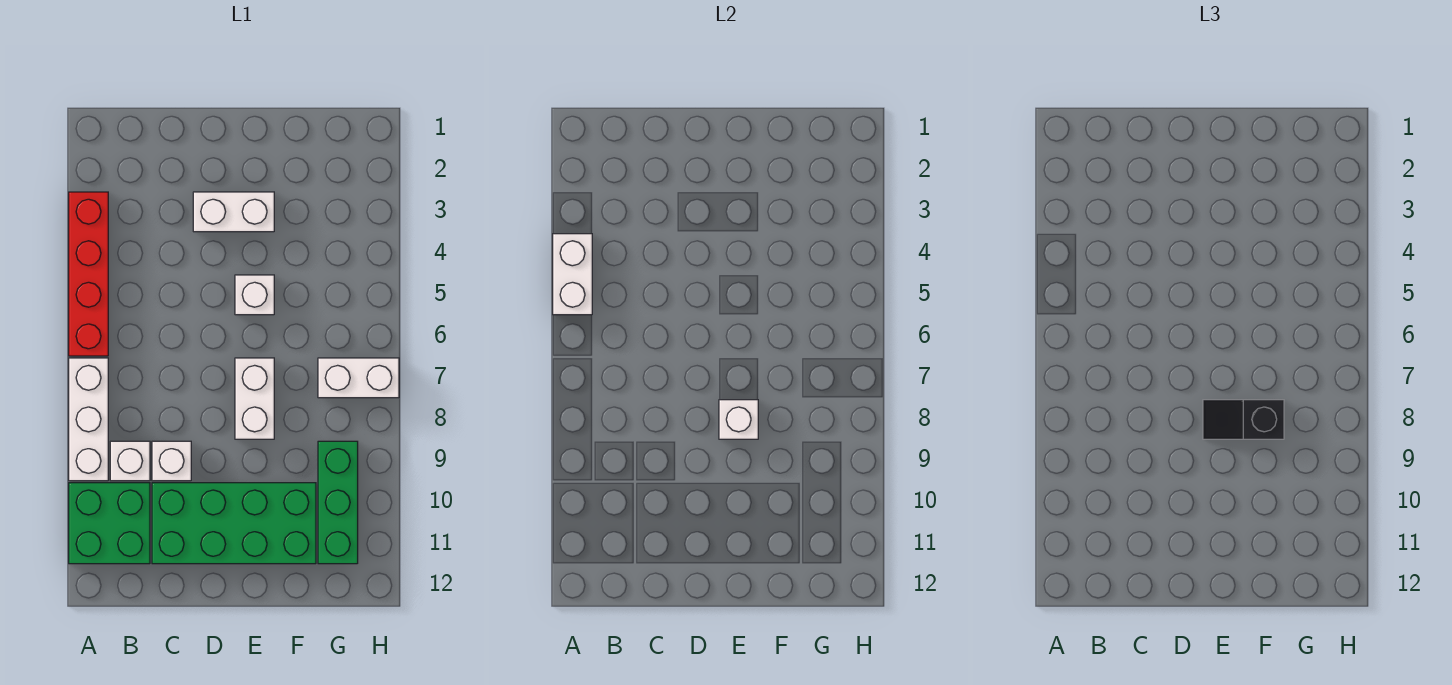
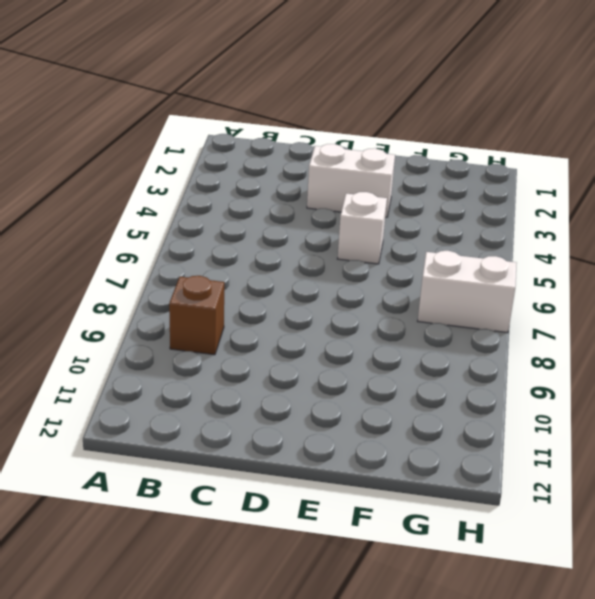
brown 1x1 brick [169,276,224,355] -> white 1x1 brick [110,441,150,481]
none -> red 1x4 brick [69,192,108,356]
none -> white 1x3 brick [69,358,108,481]
none -> green 2x2 brick [69,483,150,564]

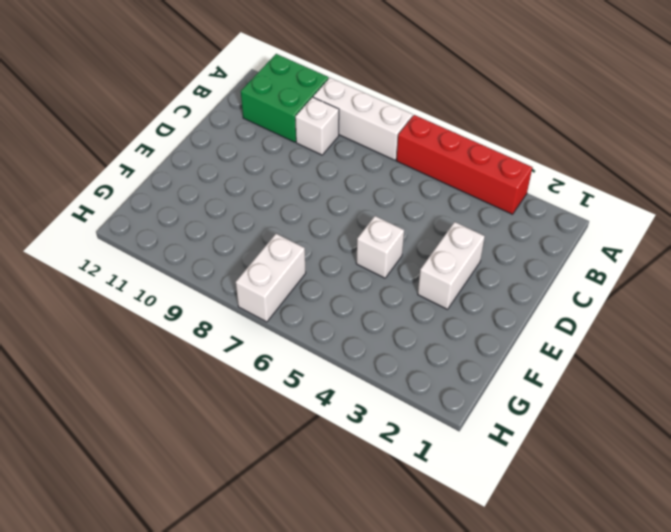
none -> white 1x1 brick [152,441,191,481]
none -> green 2x4 brick [152,483,316,564]
none -> white 1x2 brick [235,358,274,439]

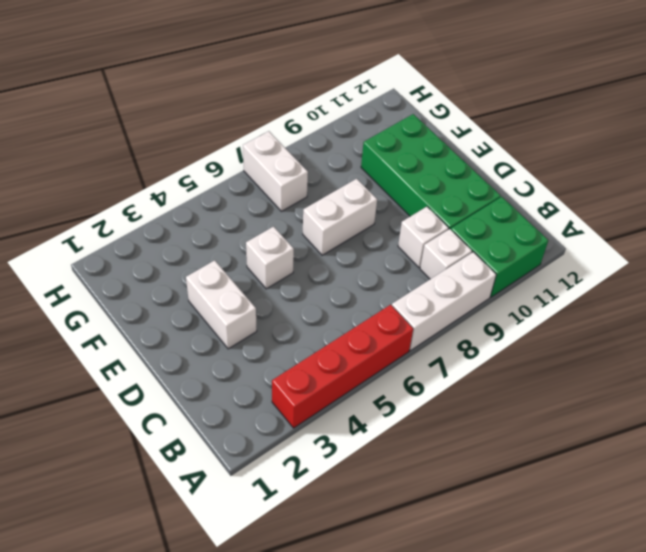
none -> green 1x3 brick [318,441,358,564]
none -> white 1x2 brick [553,234,592,315]
none -> white 1x1 brick [719,400,758,439]

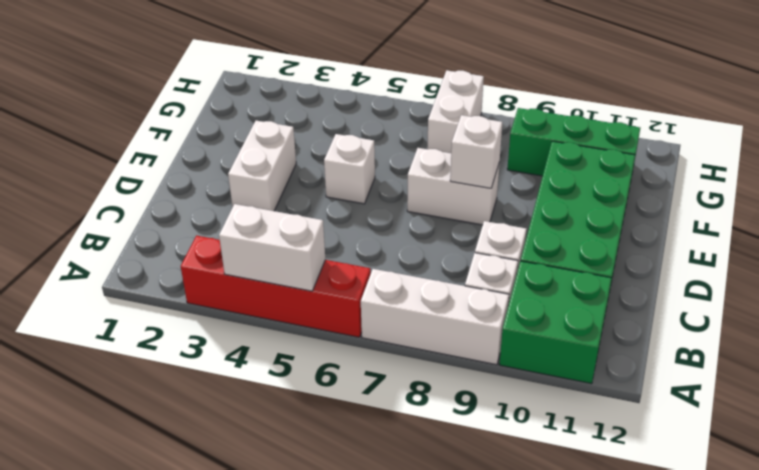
none -> black 1x2 slope [1203,400,1284,439]

